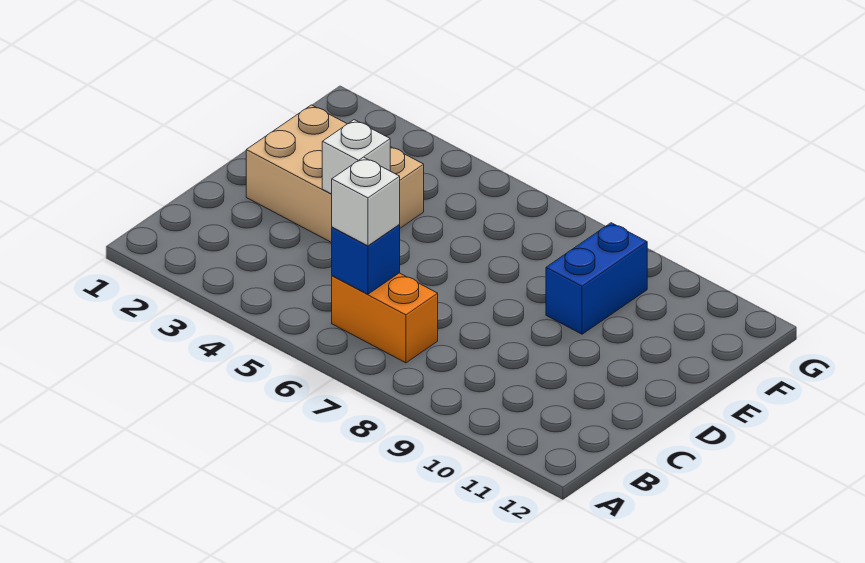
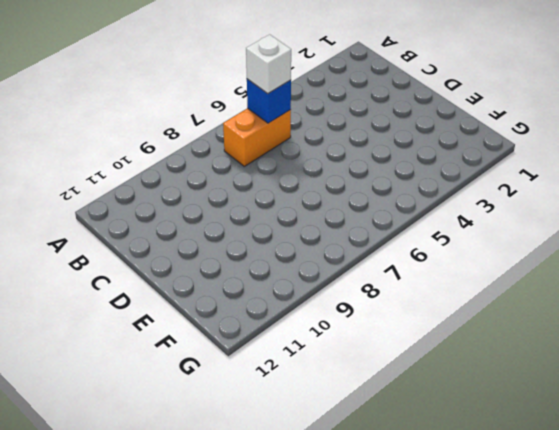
none -> tan 2x3 brick [246,105,424,243]
none -> blue 1x2 brick [546,223,647,334]

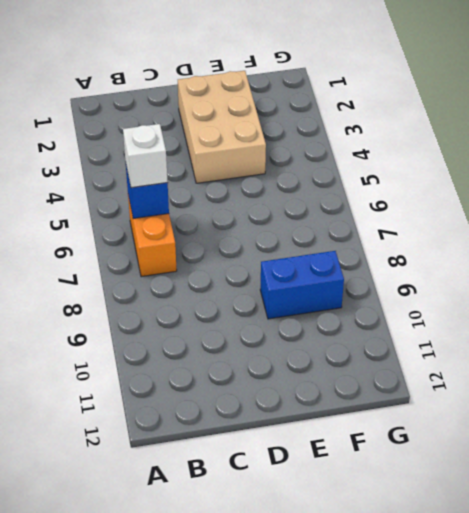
none -> white 1x1 brick [322,120,390,194]

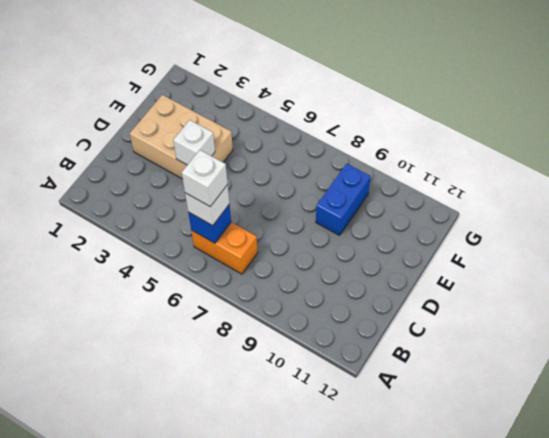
white 1x1 brick [182,150,228,207] -> none

